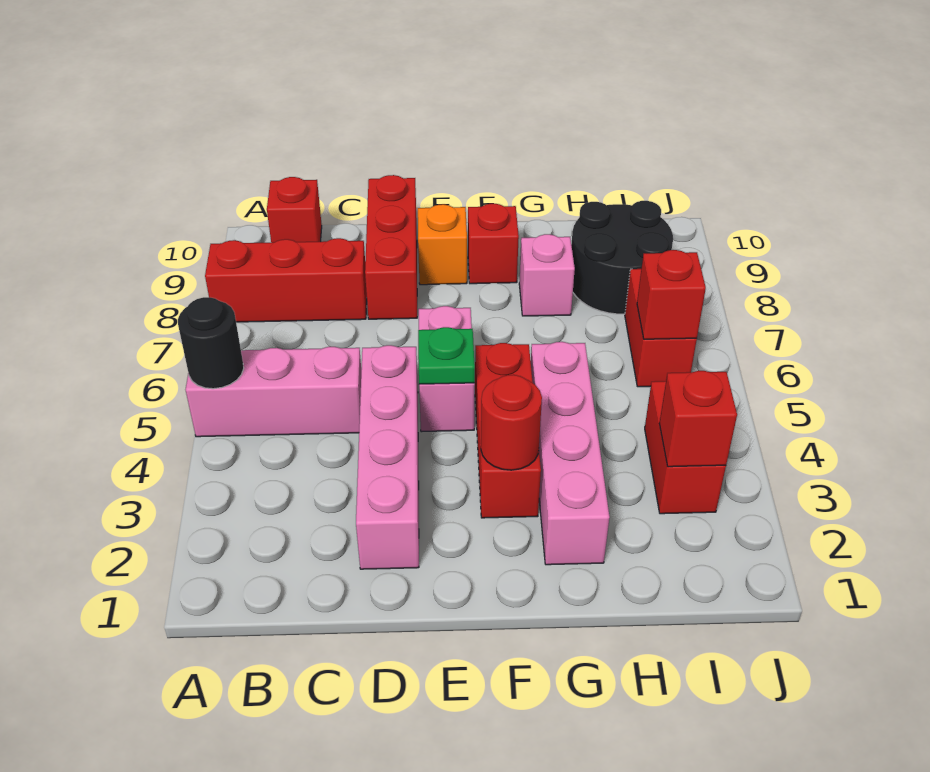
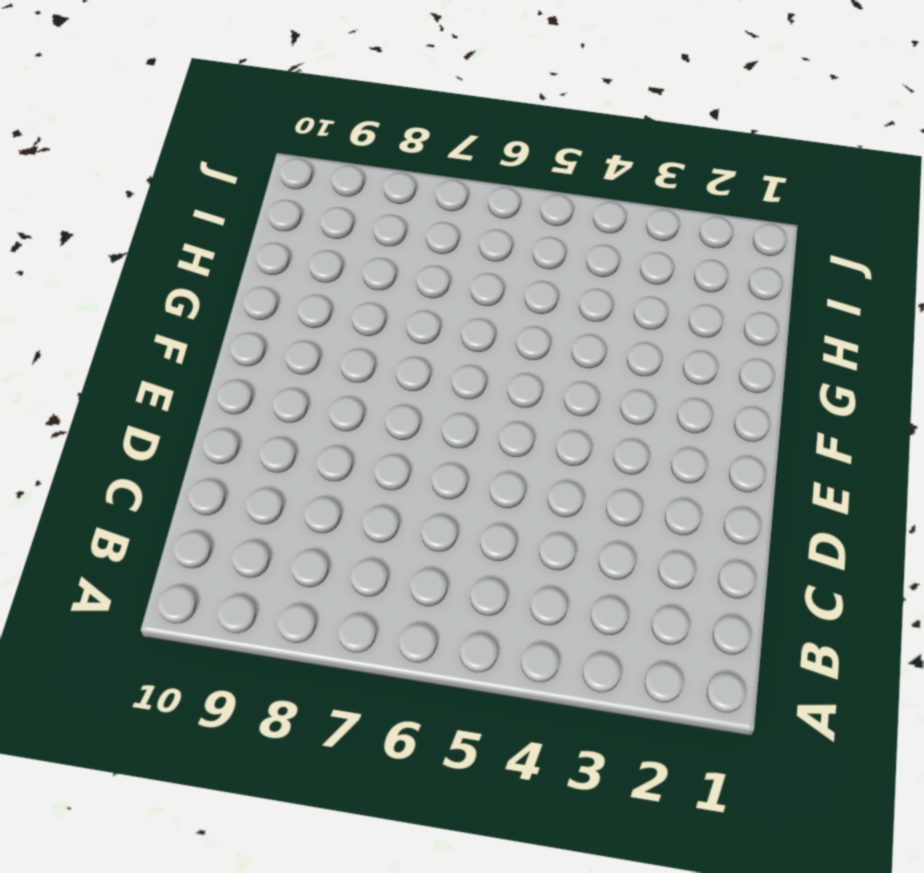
none -> pink 1x3 brick [186,347,361,437]
none -> red 1x3 brick [205,238,367,322]
none -> red 1x1 brick [267,177,322,242]

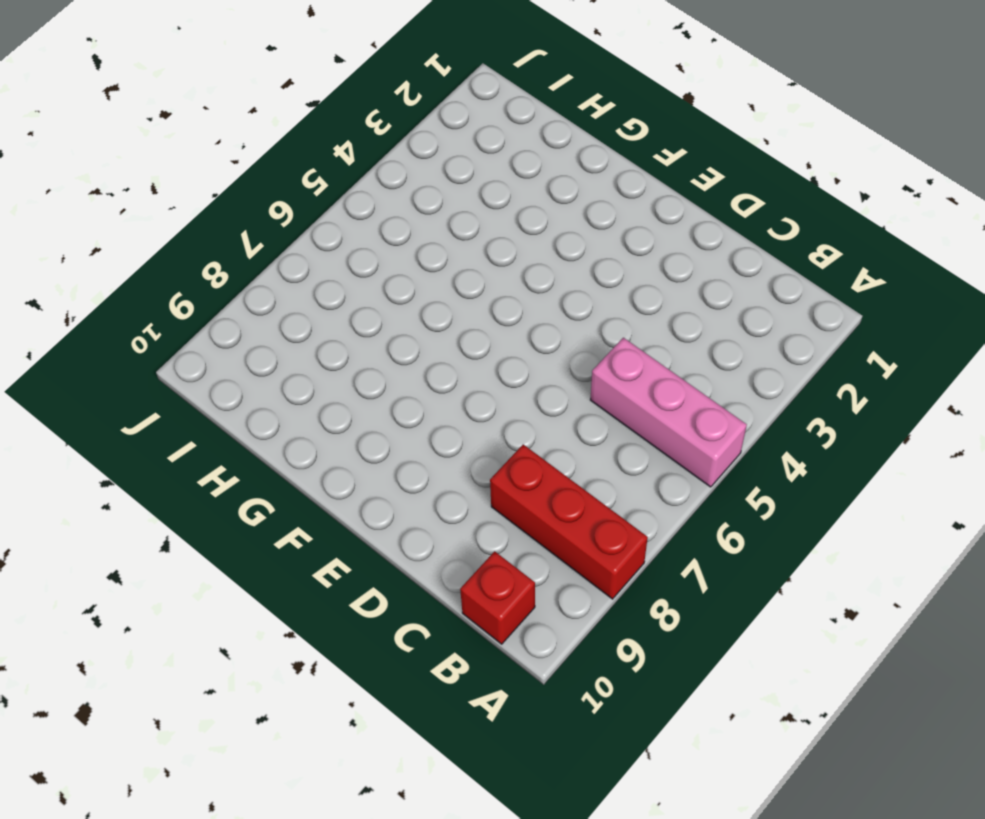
none -> pink 1x4 brick [356,345,419,569]
none -> red 1x3 brick [365,175,417,319]
none -> pink 1x2 brick [419,306,475,432]

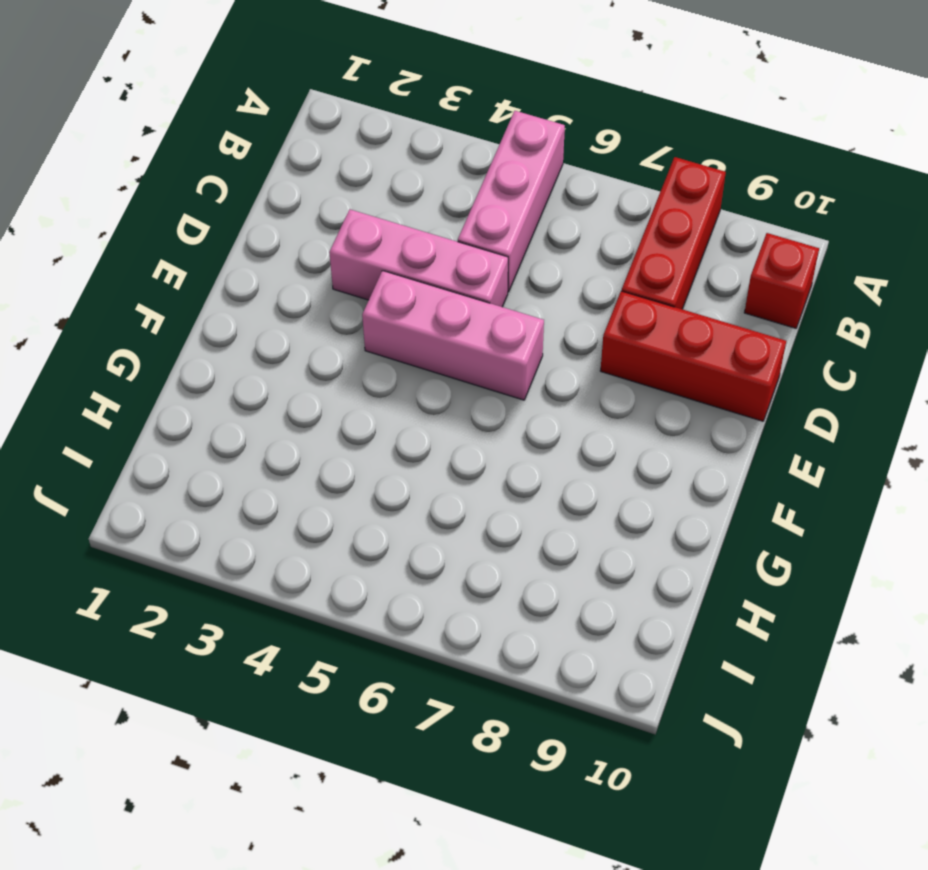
pink 1x3 brick [329,209,508,307] -> pink 1x4 brick [356,345,419,569]
pink 1x3 brick [362,271,544,400] -> pink 1x2 brick [419,306,475,432]
none -> orange 1x1 brick [418,204,467,285]
none -> red 1x3 brick [475,343,541,518]
none -> red 1x1 brick [468,204,519,284]

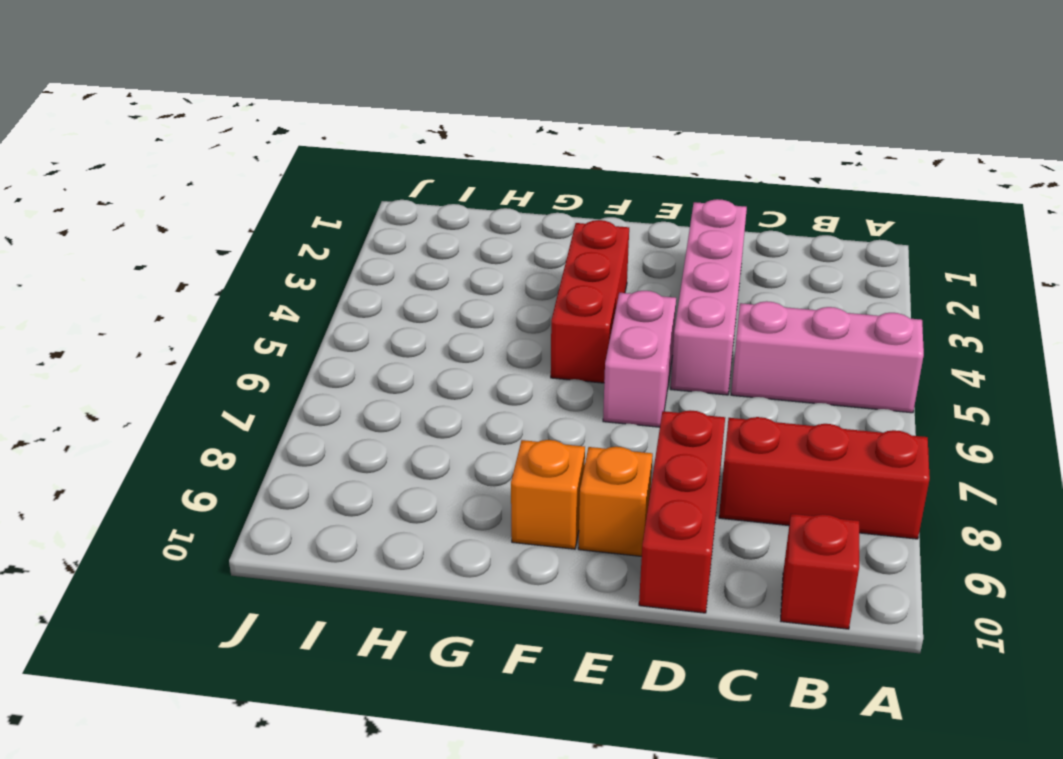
orange 1x1 brick [511,440,585,549] -> red 1x1 brick [468,204,519,284]
none -> pink 1x4 brick [531,342,610,565]
none -> pink 1x1 brick [519,234,575,316]
none -> black 2x2 round brick [571,201,673,314]

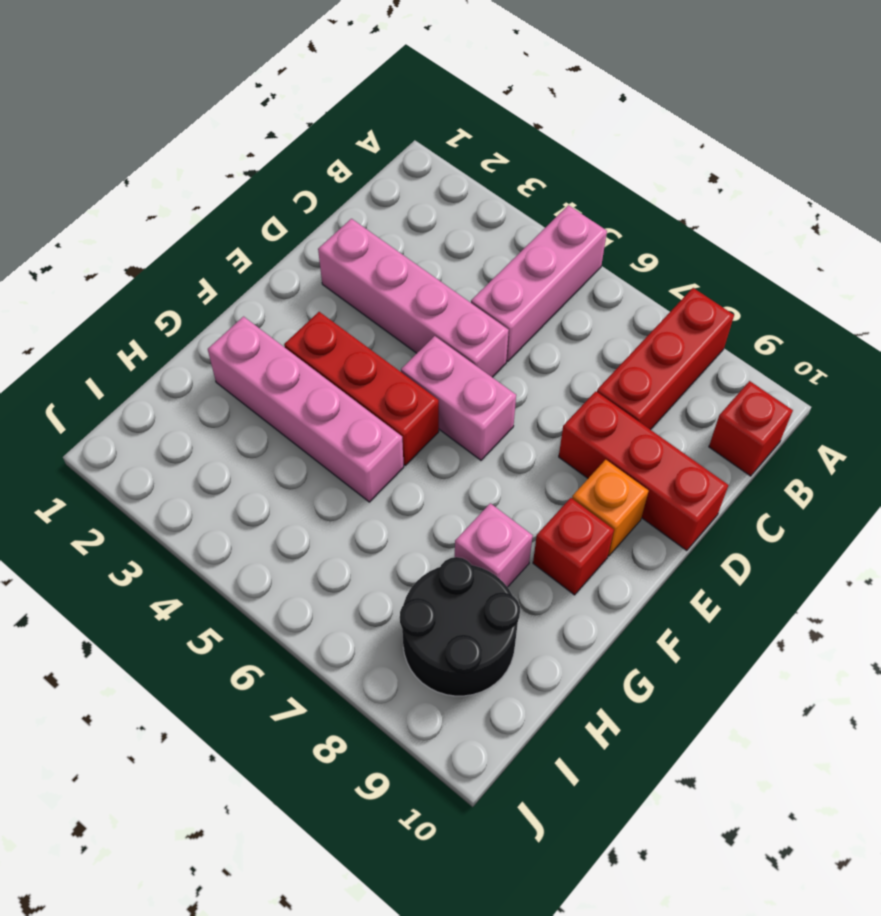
none -> red 1x2 brick [645,381,726,514]
none -> red 1x2 brick [625,269,697,387]
none -> black 1x1 round brick [178,297,244,389]

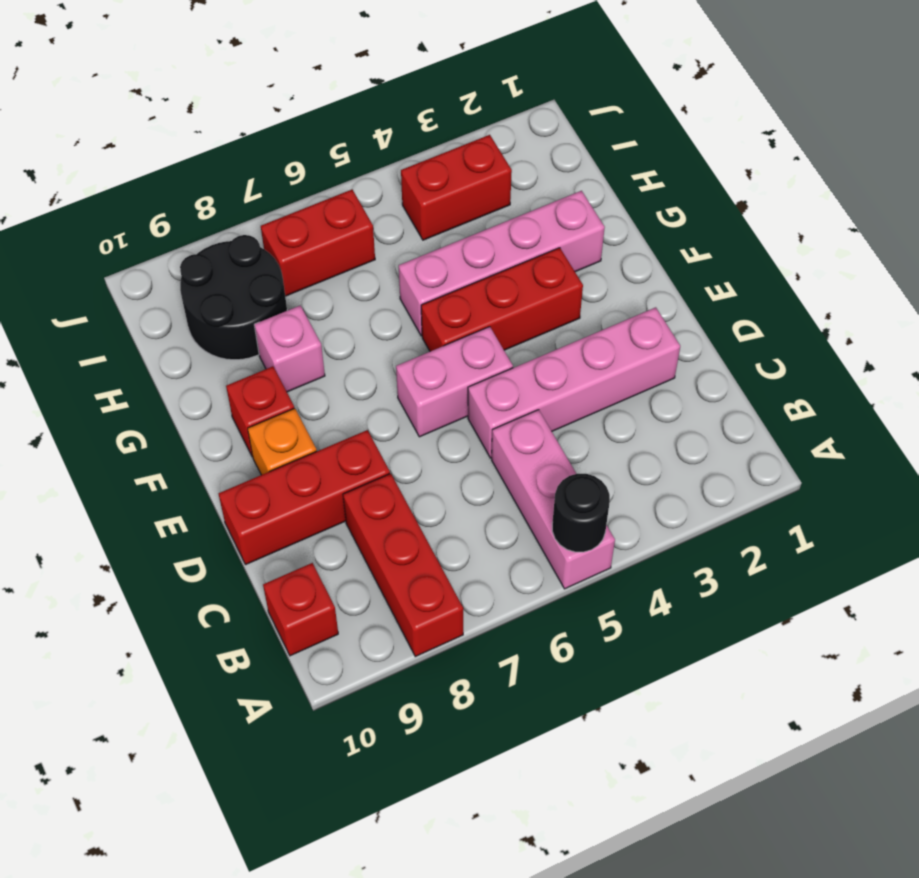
none -> green 1x1 plate [418,327,475,384]
none -> red 1x1 round brick [481,375,542,470]
none -> red 1x1 brick [659,371,737,467]

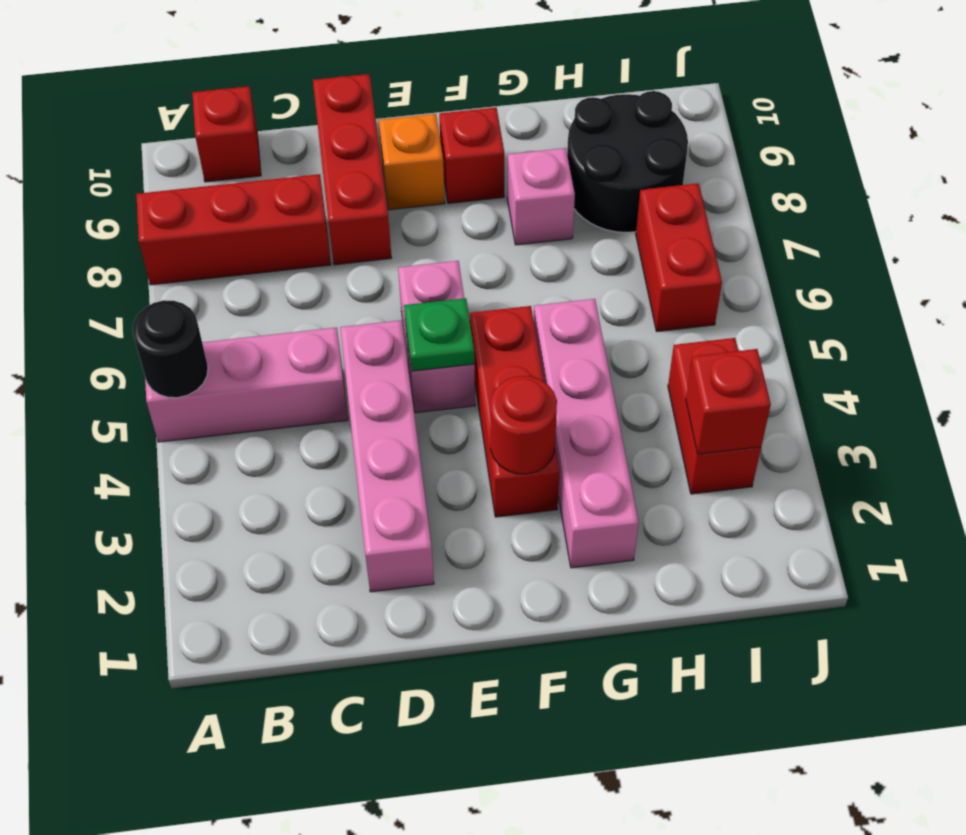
none -> red 1x1 brick [637,250,706,339]

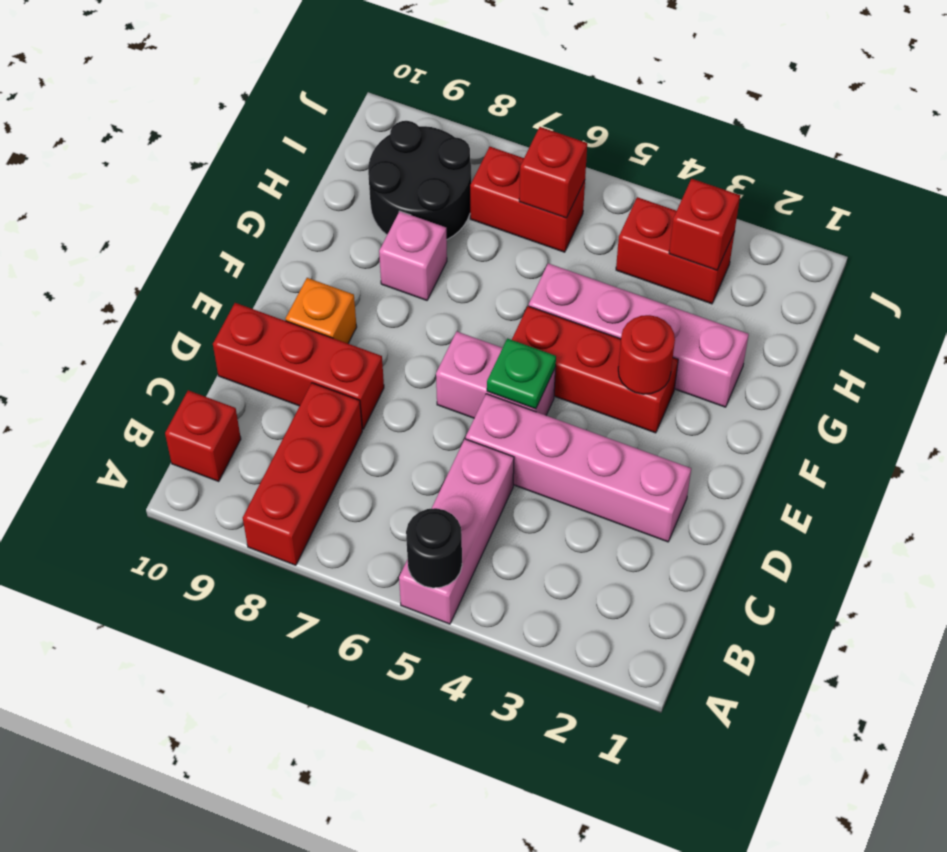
none -> red 1x1 brick [468,204,519,284]

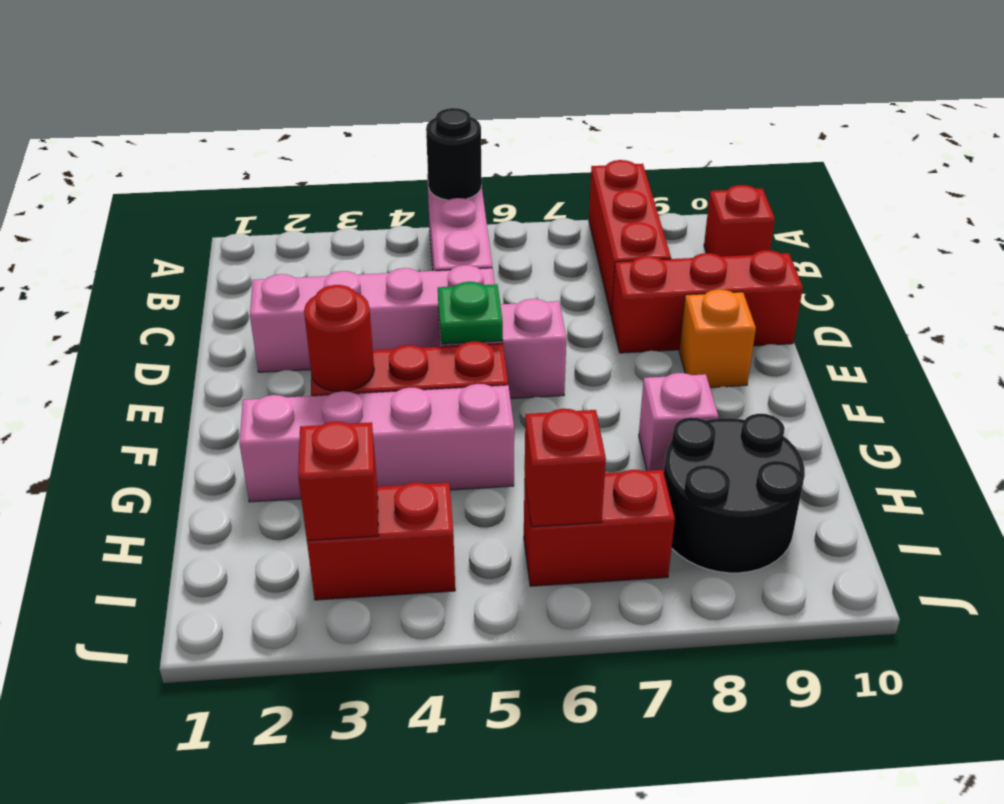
none -> red 1x1 brick [468,204,519,284]

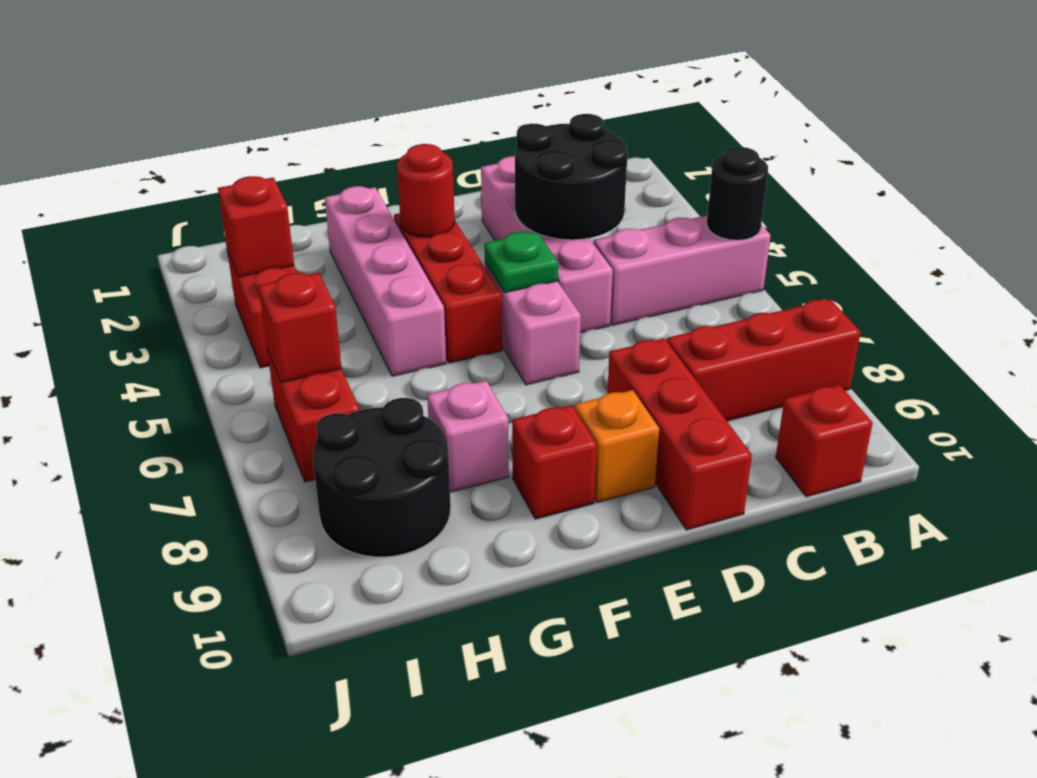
black 2x2 round brick [515,114,627,240] -> none

